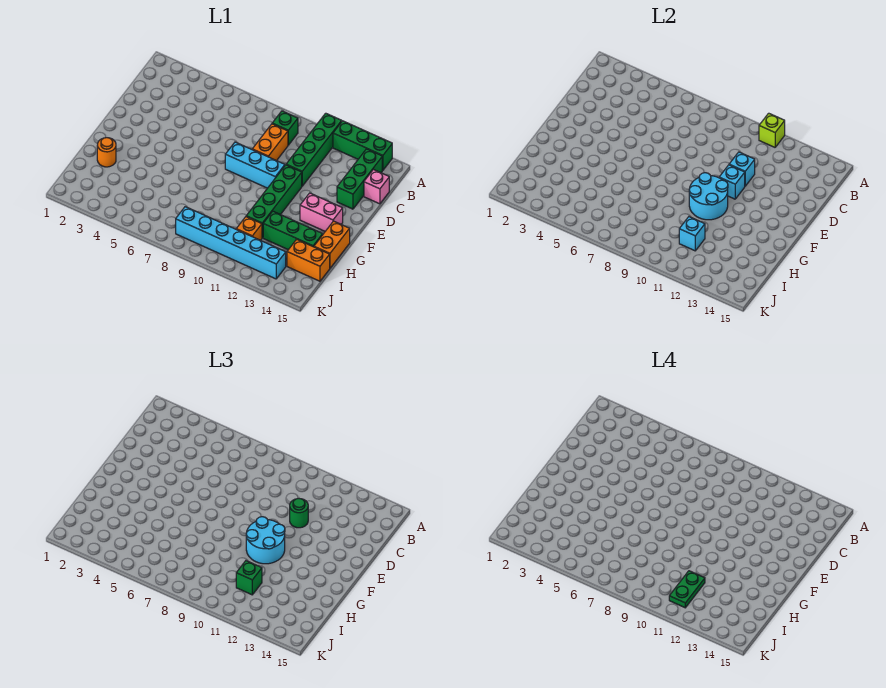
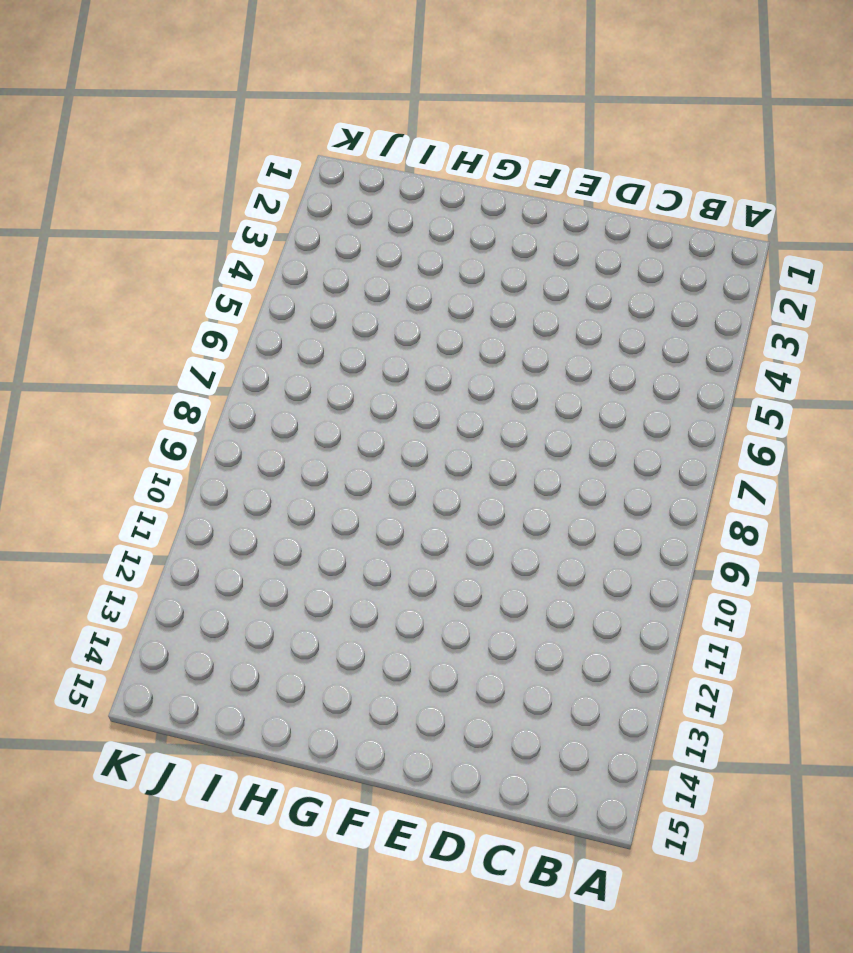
none -> green 1x4 brick [286,113,342,186]
none -> green 1x3 brick [333,121,392,170]
none -> green 1x1 brick [272,111,298,145]

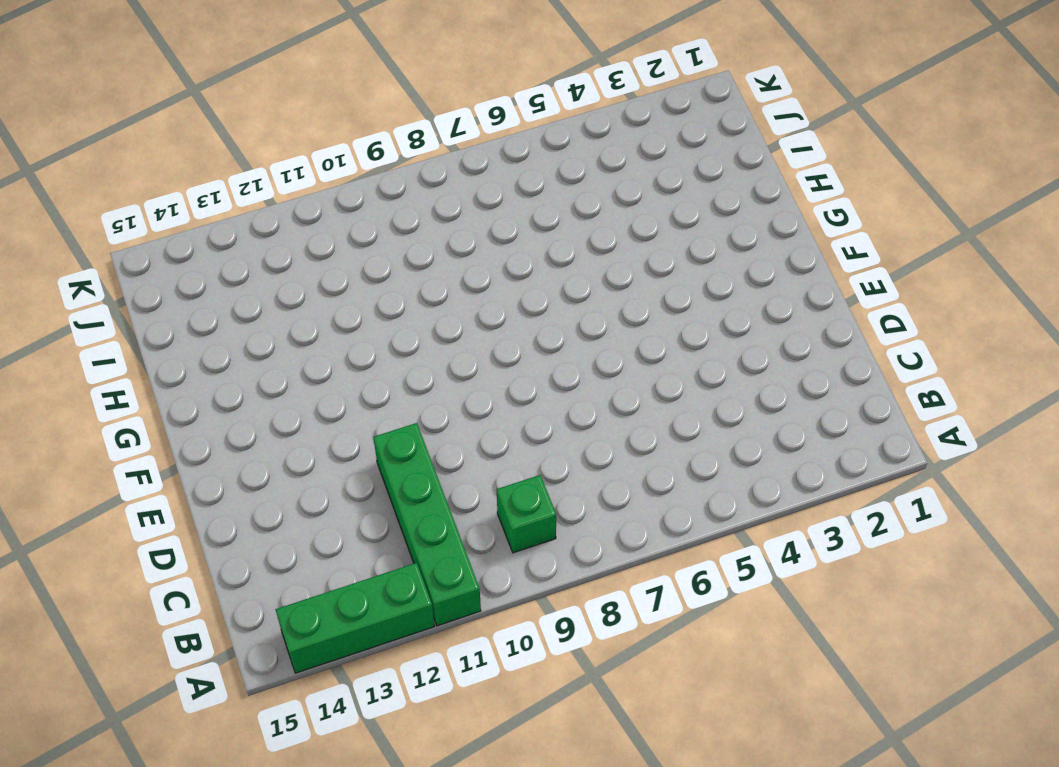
none -> green 1x3 brick [337,149,382,209]
none -> orange 1x2 brick [252,124,288,161]
none -> pink 1x1 brick [364,170,389,204]

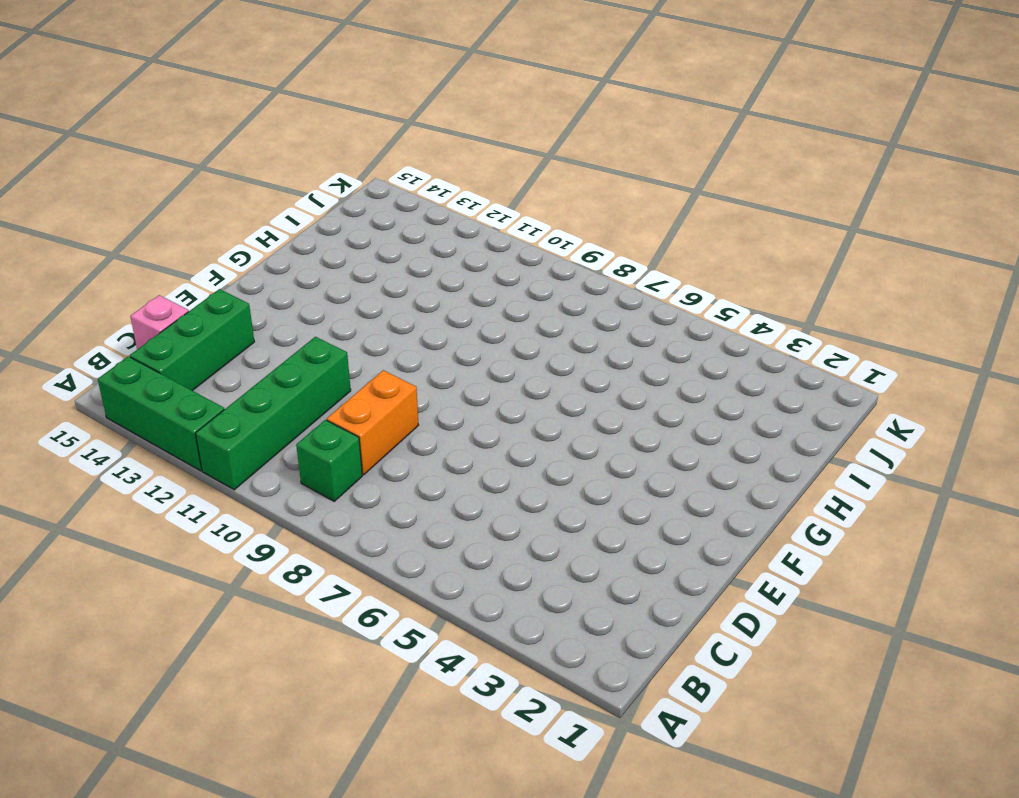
none -> cyan 1x3 brick [225,142,285,188]
none -> green 1x4 brick [246,165,302,238]
none -> pink 1x2 brick [300,193,343,231]

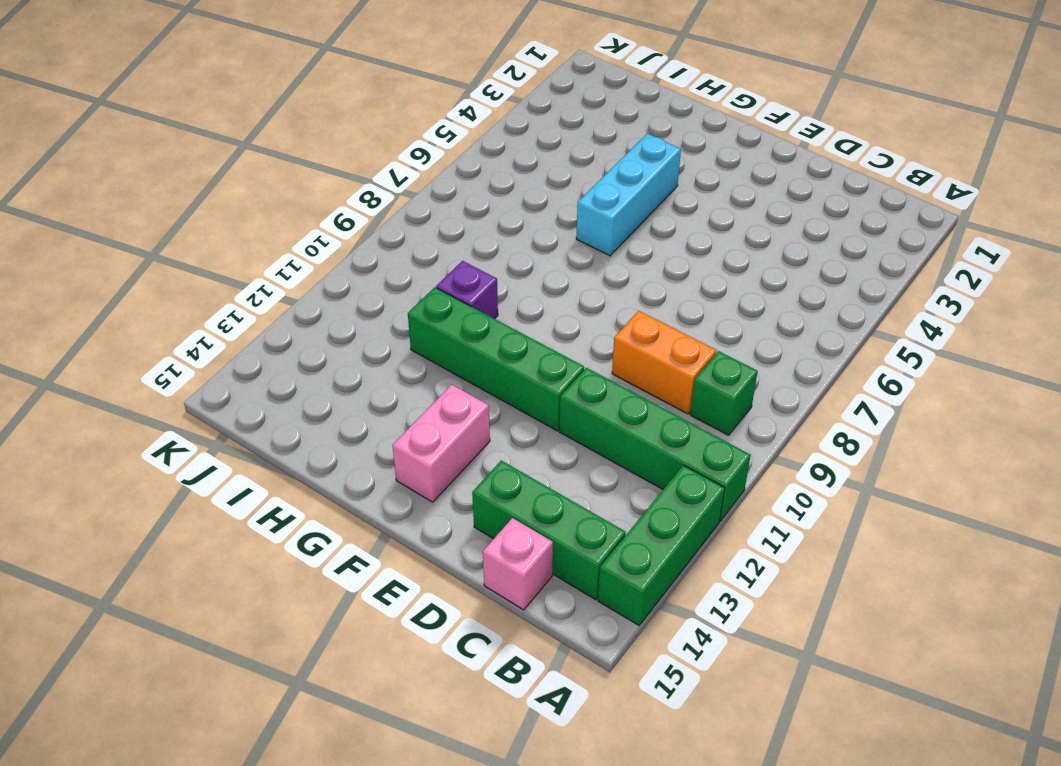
cyan 1x3 brick [576,134,681,256] -> cyan 1x3 brick moved to [225,142,285,188]
purple 1x1 brick [436,261,498,319] -> none
none -> orange 1x2 brick [314,221,350,268]
none -> orange 1x1 round brick [97,138,116,167]
none -> green 1x3 brick [263,211,323,250]

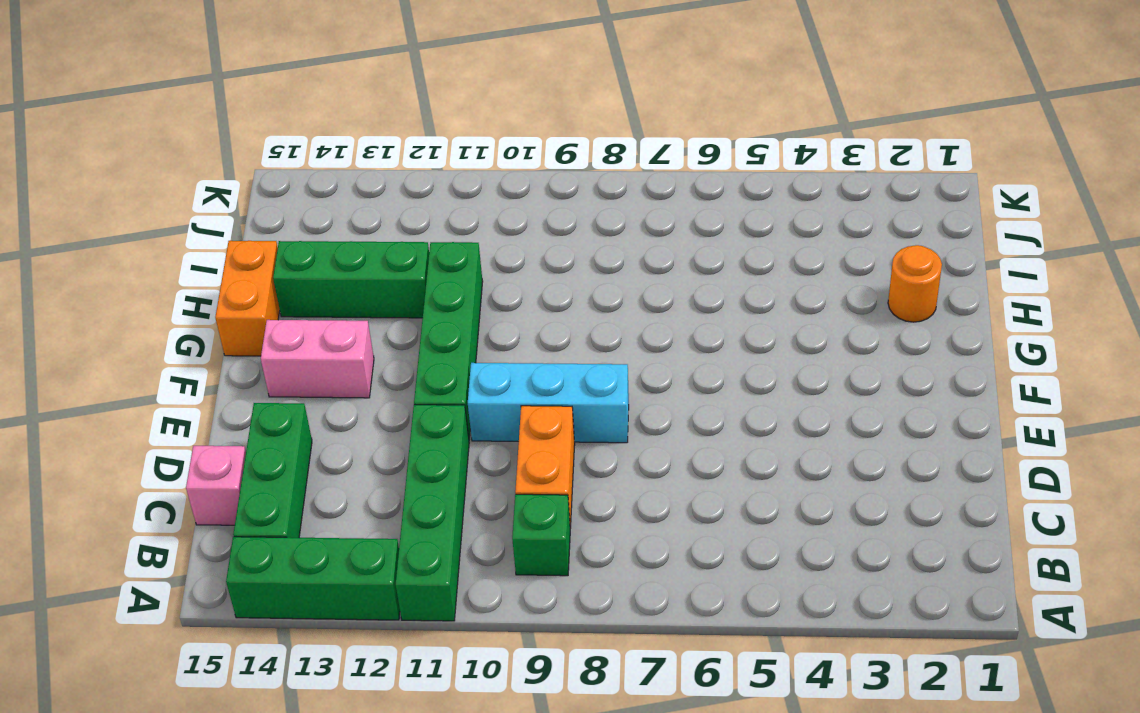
none -> orange 1x1 brick [236,217,262,240]
none -> orange 1x2 brick [287,239,330,281]
none -> cyan 1x6 brick [176,207,286,279]

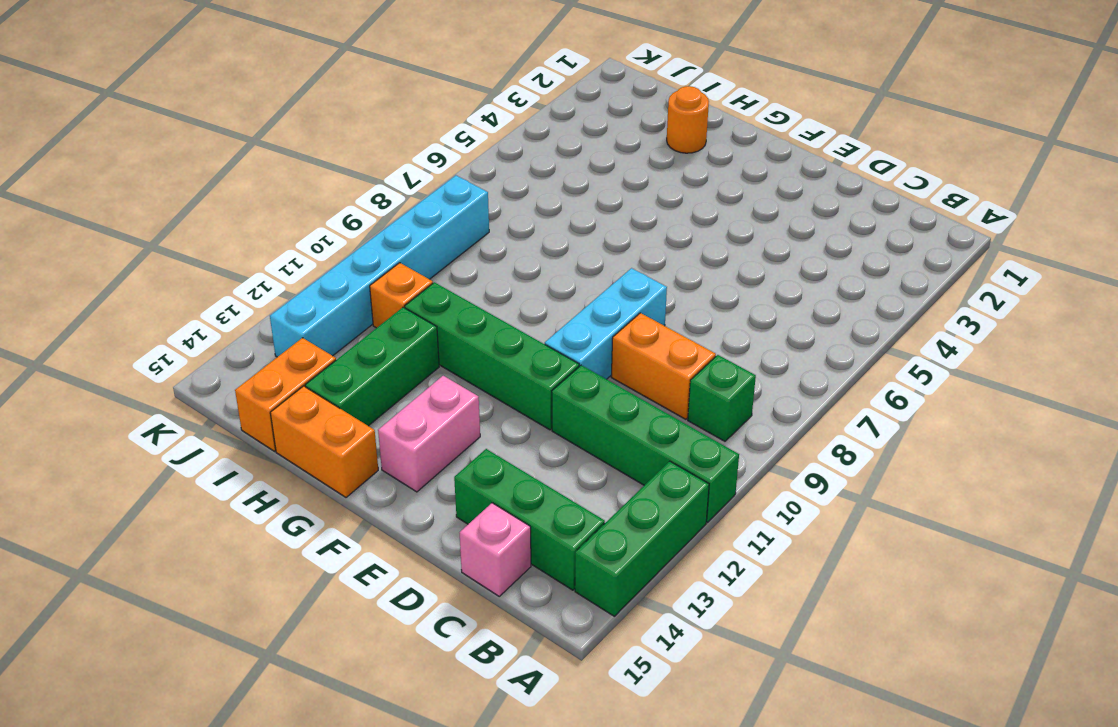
none -> lime 1x1 brick [759,113,785,147]
none -> cyan 1x1 brick [729,152,755,186]
none -> cyan 1x1 brick [719,165,745,199]

